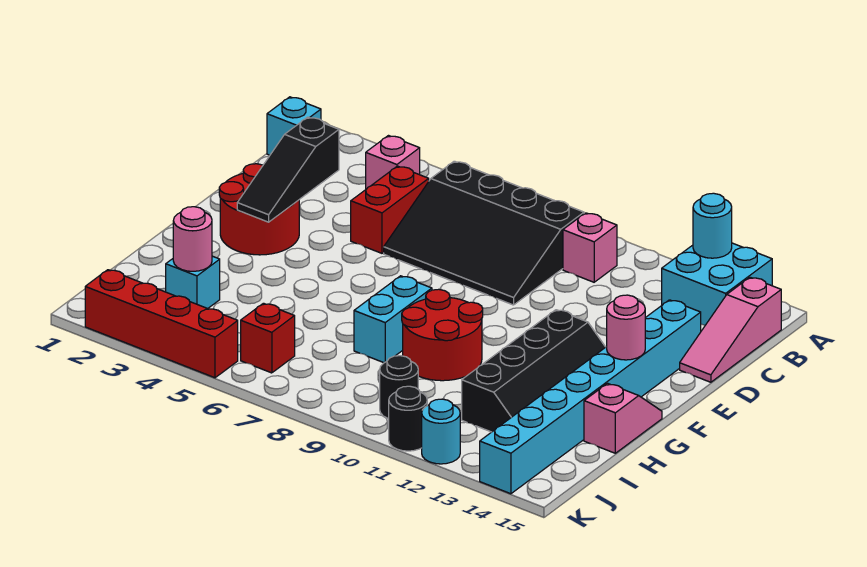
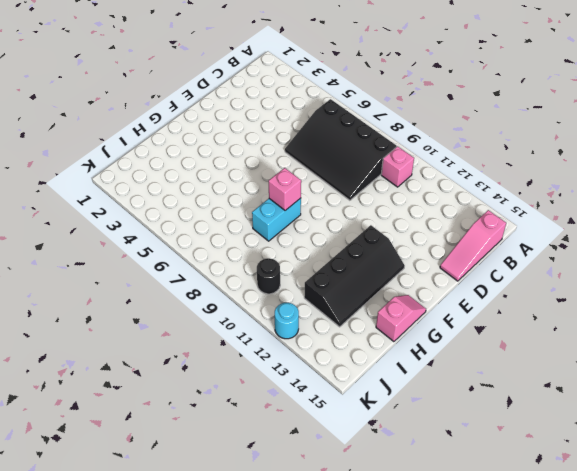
pink 1x1 brick [269,168,301,211] -> pink 1x1 brick moved to [366,136,420,189]
none -> cyan 2x2 brick [662,243,772,325]
none -> cyan 1x1 brick [267,97,321,155]
none -> red 1x2 brick [351,166,429,253]

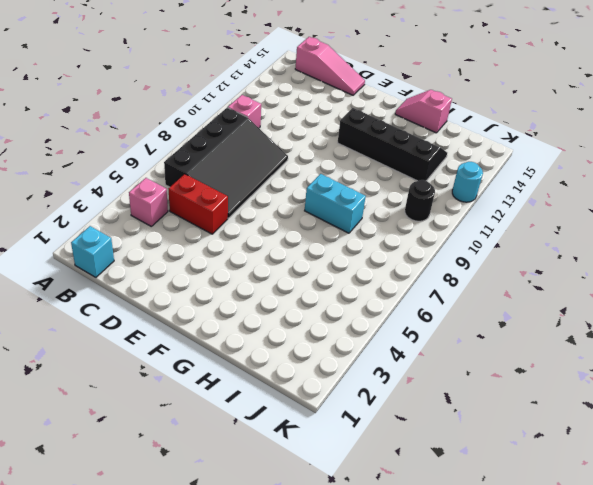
none -> cyan 2x2 brick [662,243,772,325]
none -> cyan 1x8 brick [480,300,701,494]
none -> red 2x2 round brick [219,164,299,255]

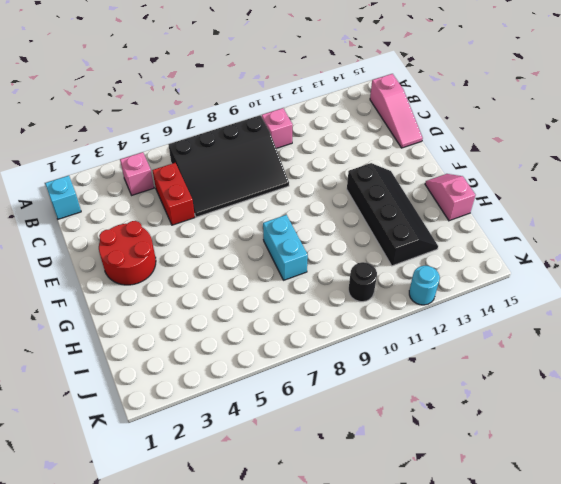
none -> cyan 2x2 brick [662,243,772,325]
none -> cyan 1x8 brick [480,300,701,494]
none -> red 2x2 round brick [402,289,483,381]

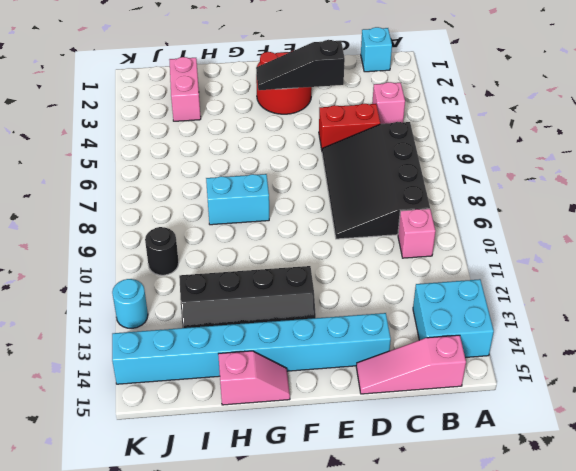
pink 1x2 brick [169,57,201,121] -> cyan 1x1 brick [166,256,220,309]
none -> red 2x2 round brick [402,289,483,381]
none -> red 1x1 brick [241,303,295,373]
none -> red 1x4 brick [85,270,238,378]

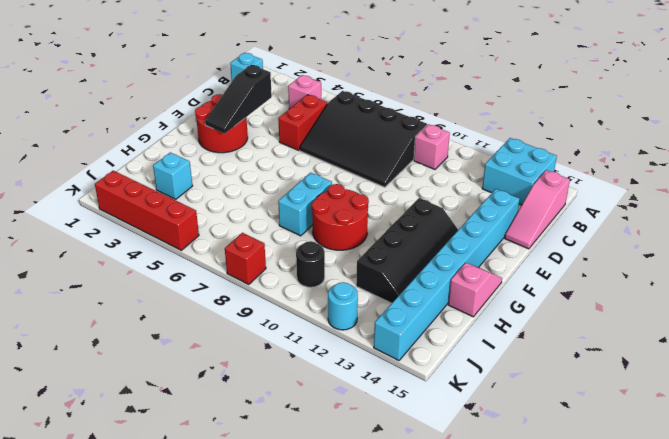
red 1x1 brick [225,233,266,285] -> red 1x1 brick moved to [241,303,295,373]
none -> black 1x1 round brick [389,386,427,451]
none -> cyan 1x1 round brick [693,193,732,258]
none -> pink 1x1 round brick [607,295,645,360]

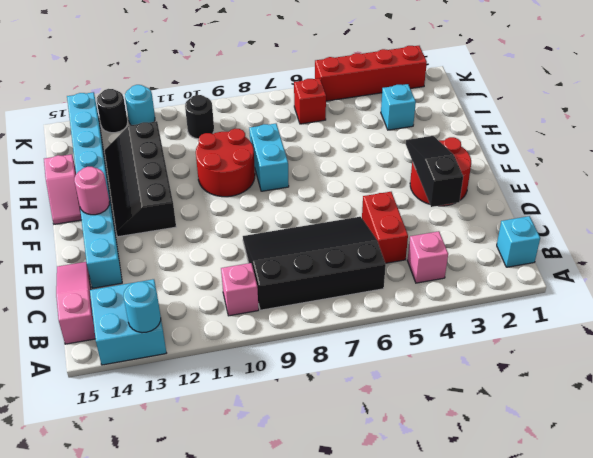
black 1x1 round brick [97,89,128,133] -> black 1x1 round brick moved to [389,386,427,451]
none -> pink 1x1 round brick [173,207,212,271]

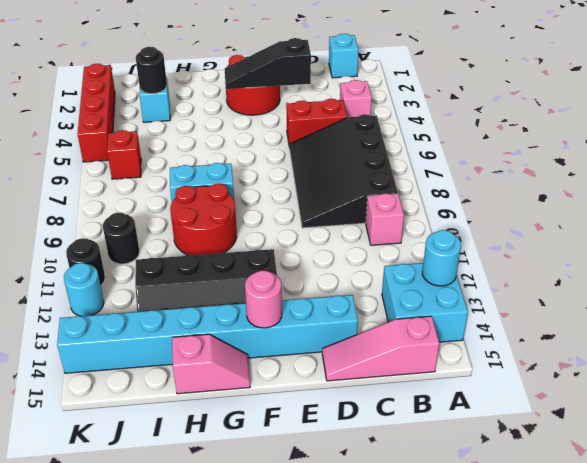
black 1x1 round brick [136,47,167,94] -> pink 1x1 round brick [173,207,212,271]

